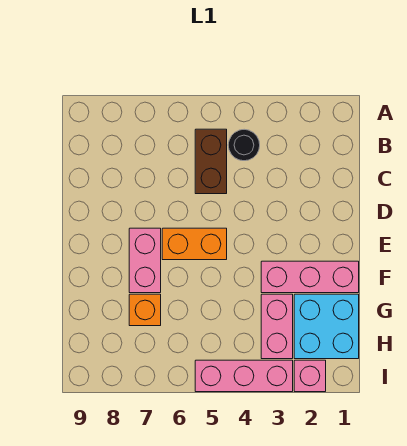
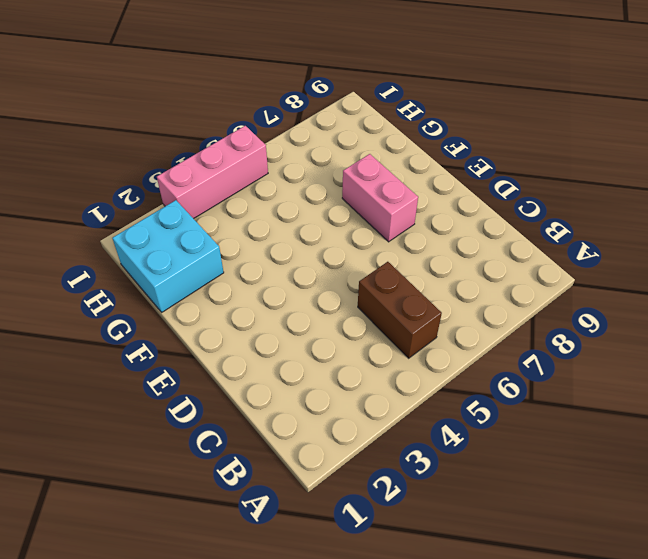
none -> black 1x1 round brick [228,129,260,161]
none -> orange 1x2 brick [162,228,227,260]

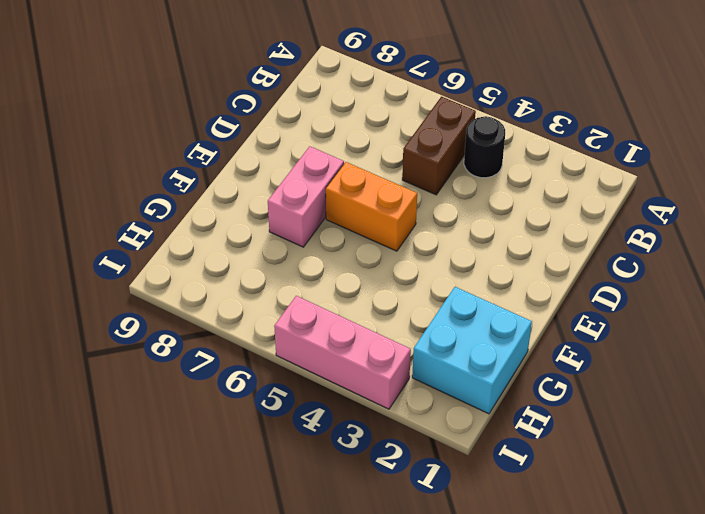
none -> pink 1x3 brick [261,261,359,293]
none -> pink 1x2 brick [261,294,293,359]

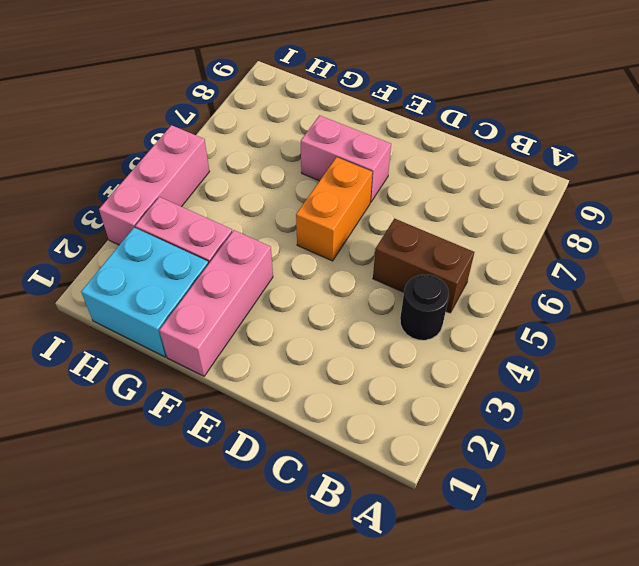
none -> orange 1x1 brick [129,294,161,326]
none -> pink 1x1 brick [294,360,326,392]

